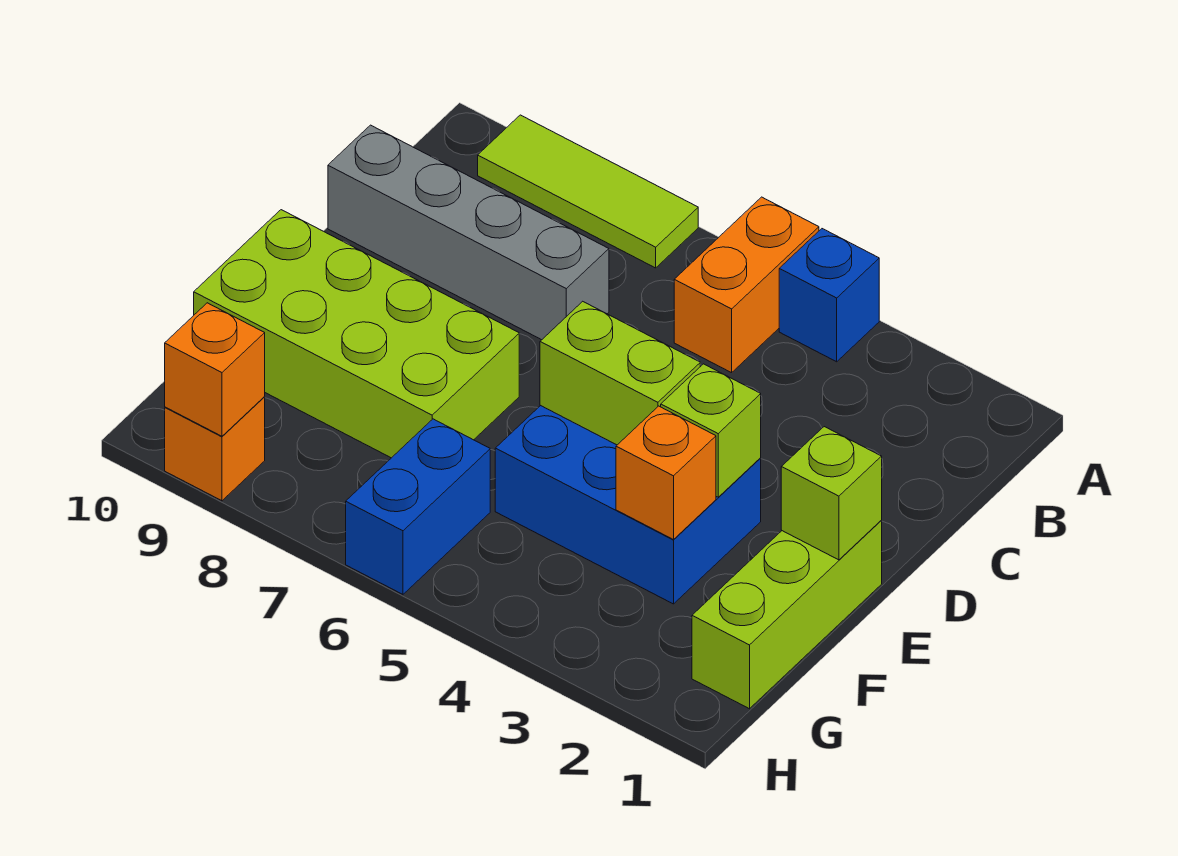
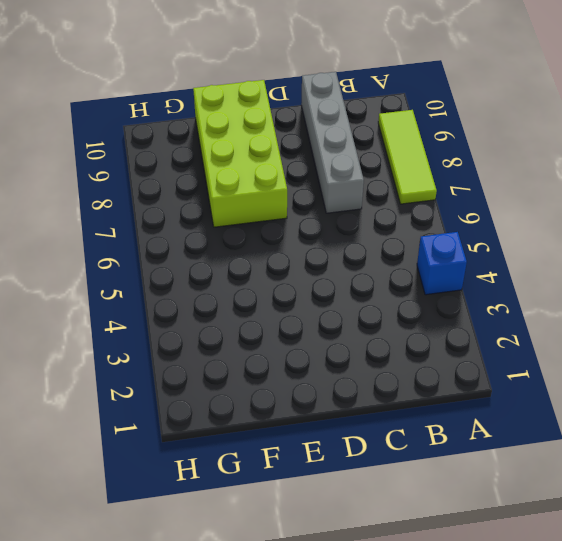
none -> orange 1x2 brick [674,197,819,373]
none -> lime 1x3 brick [692,521,882,709]
none -> blue 2x3 brick [495,406,761,604]

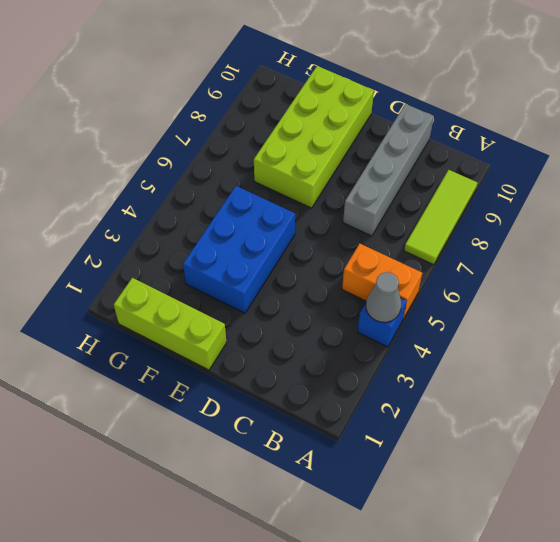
grey 1x1 cone [366,272,401,322] -> none
none -> blue 1x2 brick [346,419,490,594]
none -> orange 1x1 brick [165,397,265,501]
none -> lime 1x1 brick [781,427,882,560]

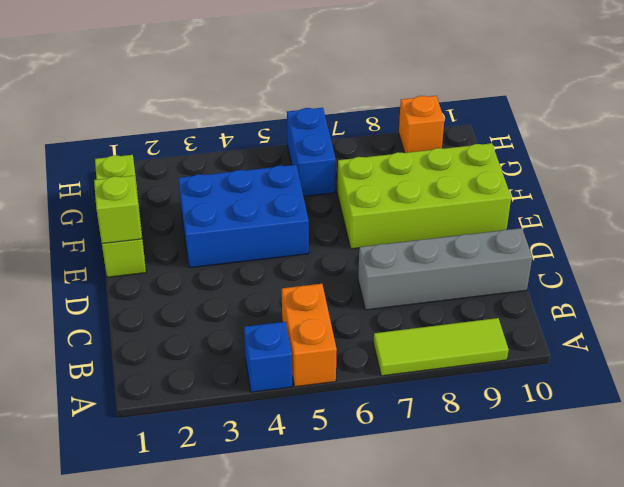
none -> lime 1x1 brick [661,364,761,497]
none -> lime 1x2 brick [540,301,700,445]
none -> orange 1x1 brick [616,406,716,540]

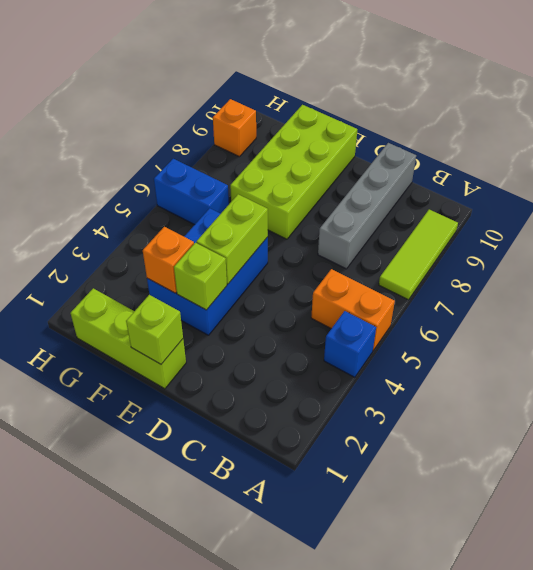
none -> orange 1x1 brick [165,303,265,436]

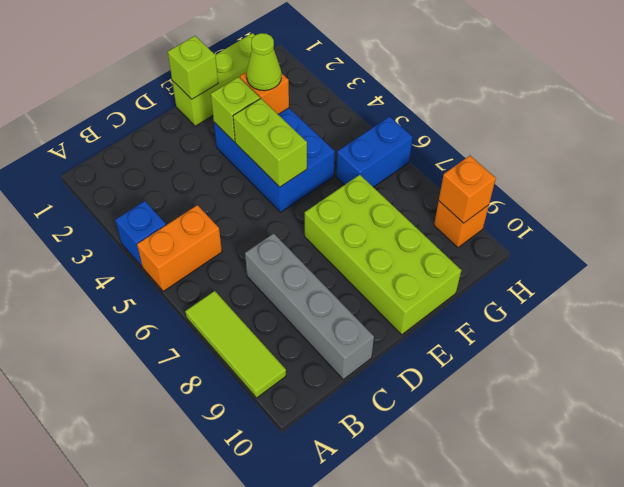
lime 1x1 cone [246,33,281,91] -> none

